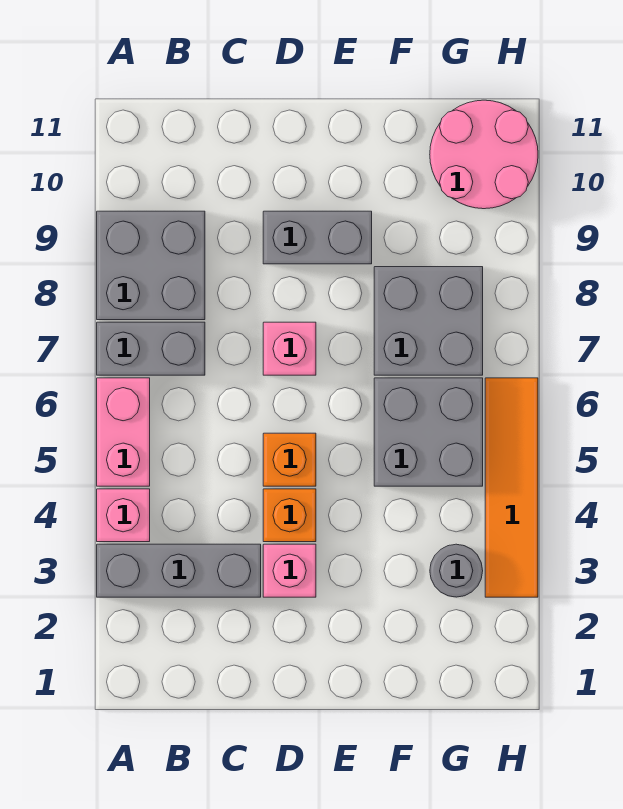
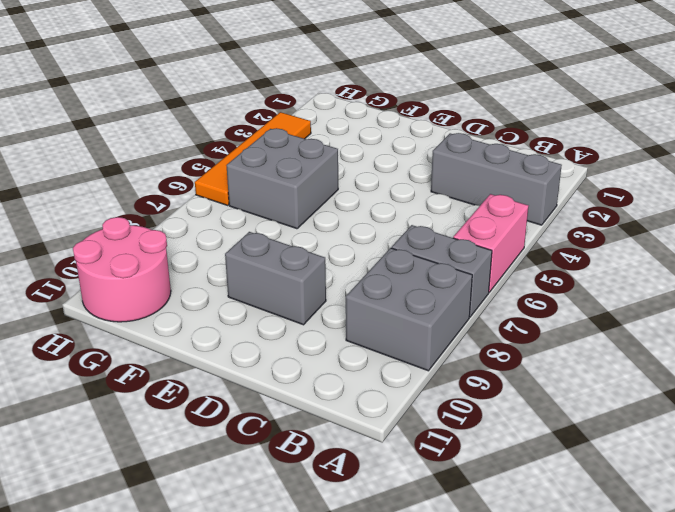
none -> pink 1x1 brick [97,489,150,542]
none -> pink 1x1 brick [263,544,316,597]
none -> orange 1x1 brick [263,489,316,542]

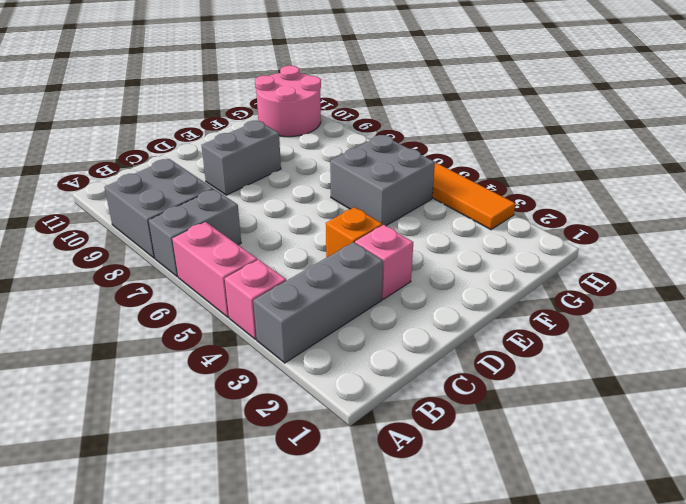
none -> orange 1x1 brick [263,433,316,486]
none -> pink 1x1 brick [263,322,316,375]
none -> grey 2x2 brick [374,267,483,375]

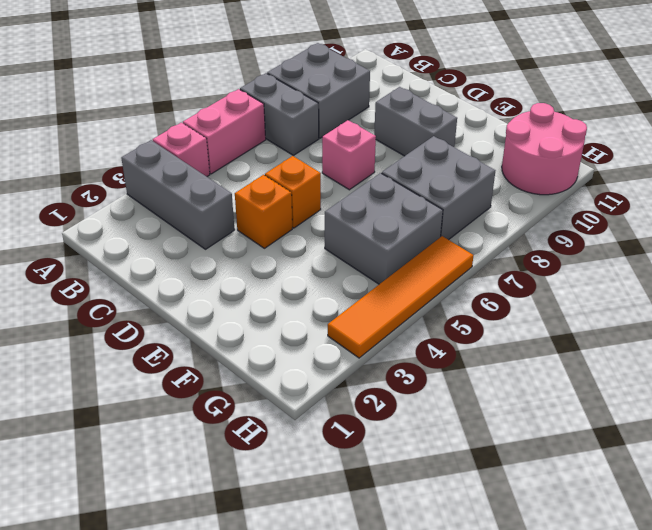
none -> pink 1x1 brick [263,544,316,597]
none -> grey 1x1 round brick [430,544,483,597]

